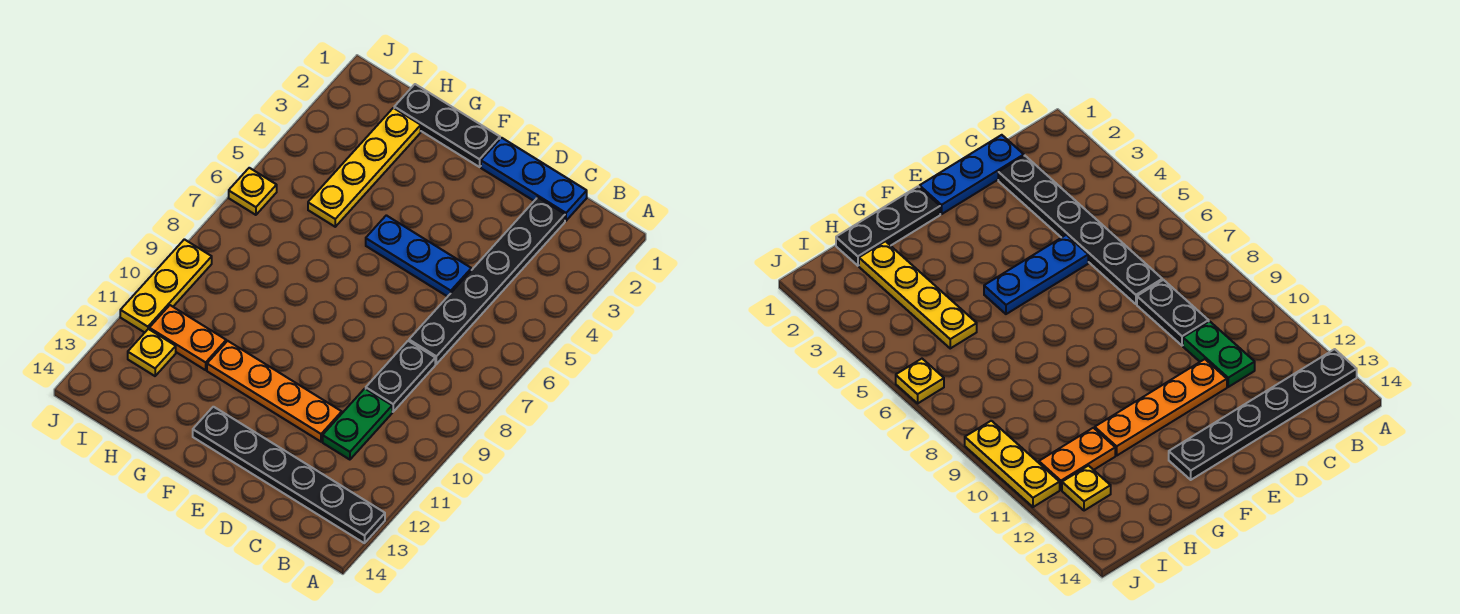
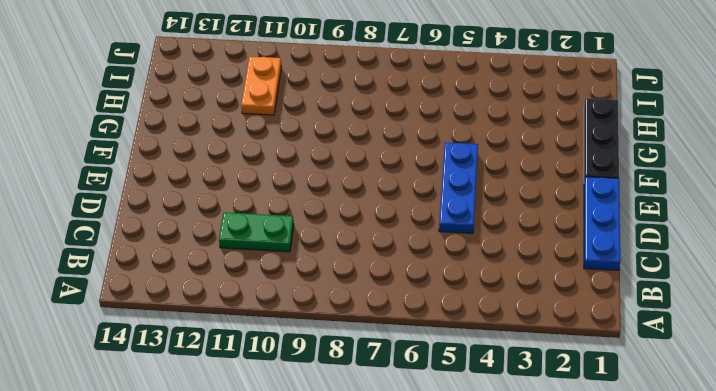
none -> black 1x6 plate [193,407,385,543]
none -> black 1x6 plate [409,197,565,364]
none -> black 1x2 plate [366,341,435,412]

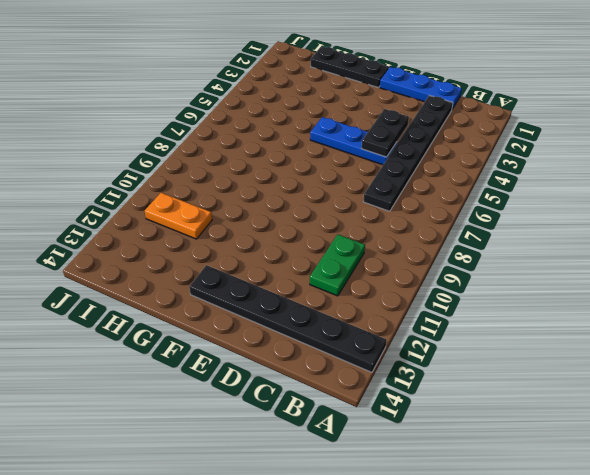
black 1x2 plate [362,109,409,157] -> black 1x2 plate moved to [366,341,435,412]
none -> orange 1x4 plate [207,341,342,442]
none -> yellow 1x4 plate [308,108,421,227]
none -> yellow 1x1 plate [128,329,176,376]

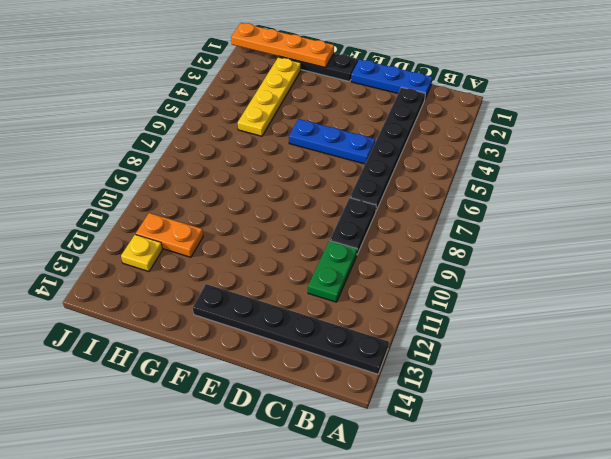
orange 1x4 plate [231,23,334,68] -> orange 1x4 plate moved to [207,341,342,442]
none -> yellow 1x1 plate [229,168,277,215]
none -> yellow 1x3 plate [120,239,212,333]

